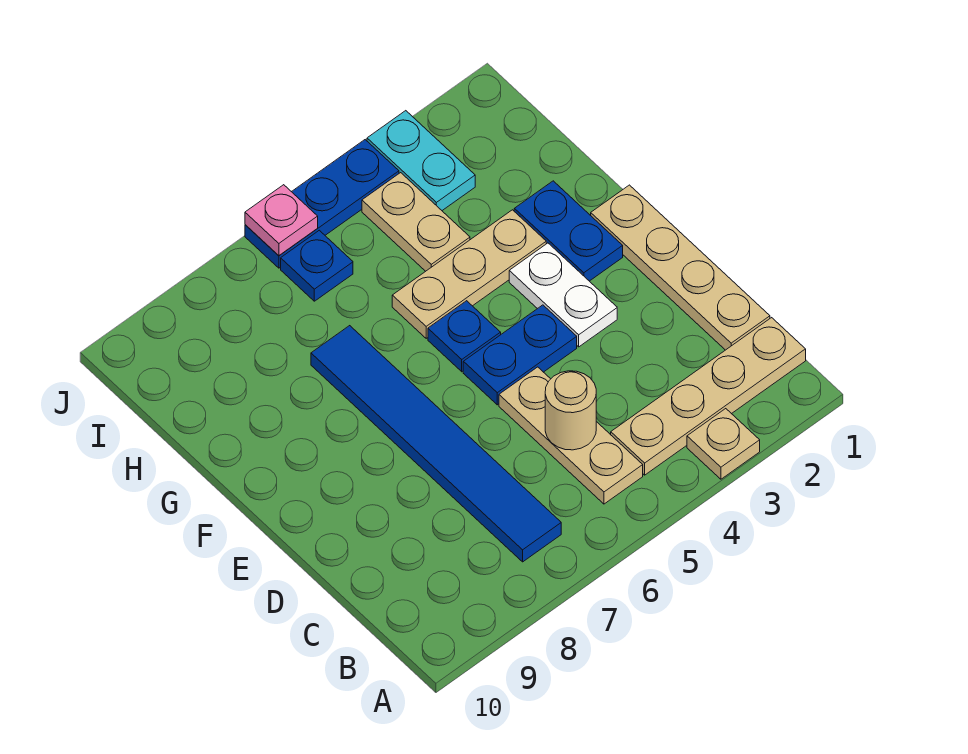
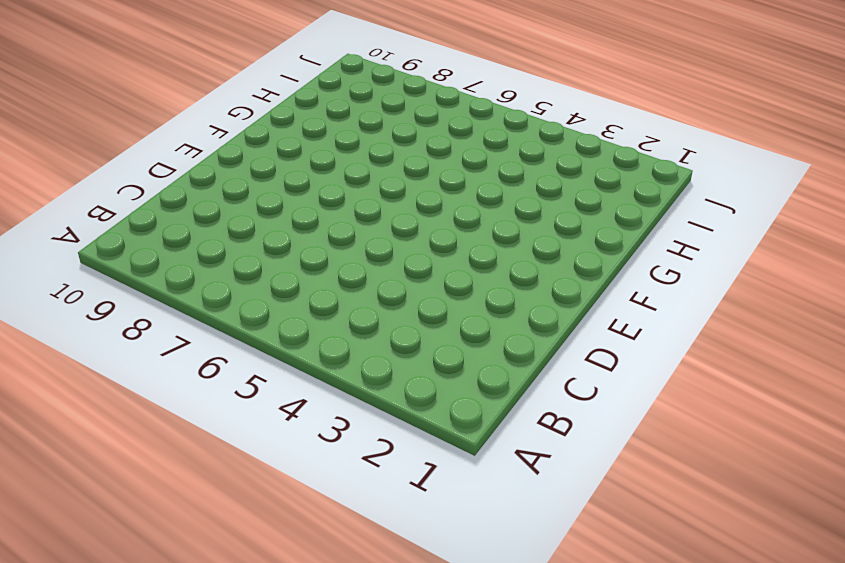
none -> tan 1x1 plate [687,409,760,479]
none -> tan 1x4 plate [611,318,806,475]
none -> tan 1x3 plate [499,367,643,504]

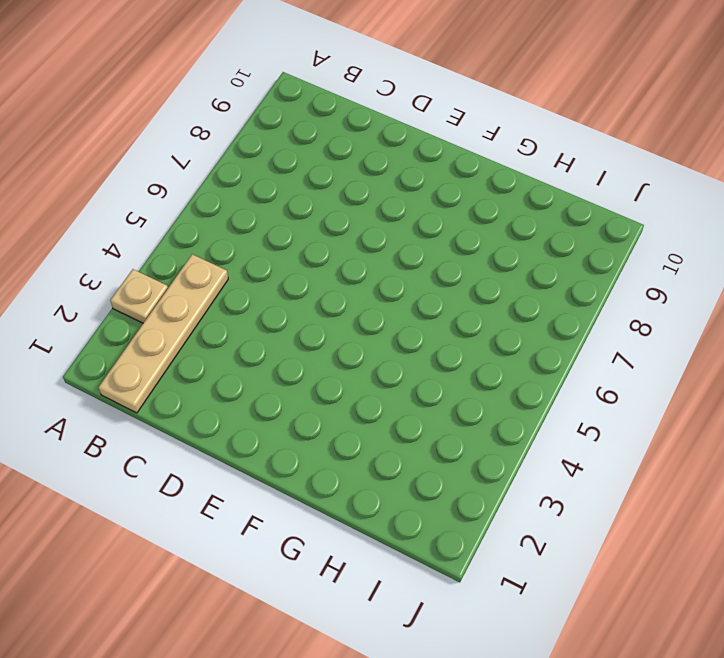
none -> tan 1x3 plate [499,367,643,504]
none -> blue 1x6 tile [311,326,561,562]
none -> tan 1x4 plate [591,185,770,350]

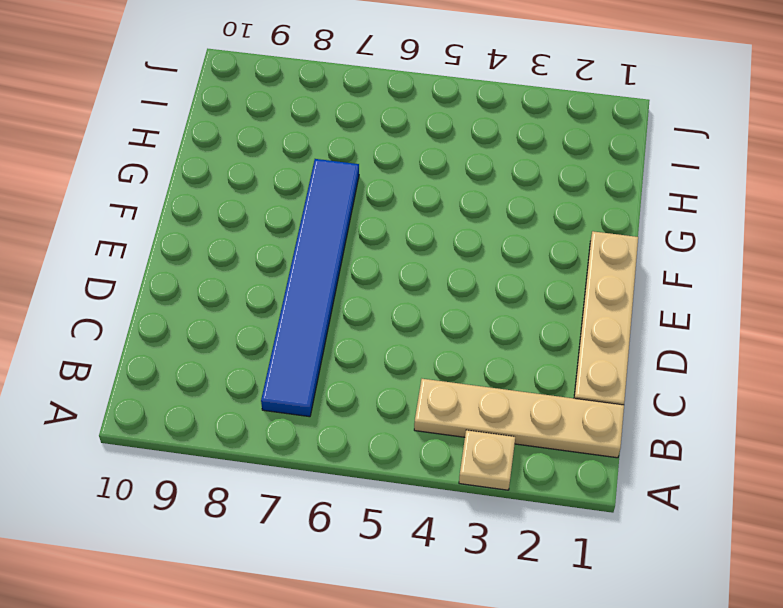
none -> tan 1x3 plate [499,367,643,504]
none -> white 1x2 plate [509,243,617,347]
none -> blue 1x2 plate [463,305,577,405]

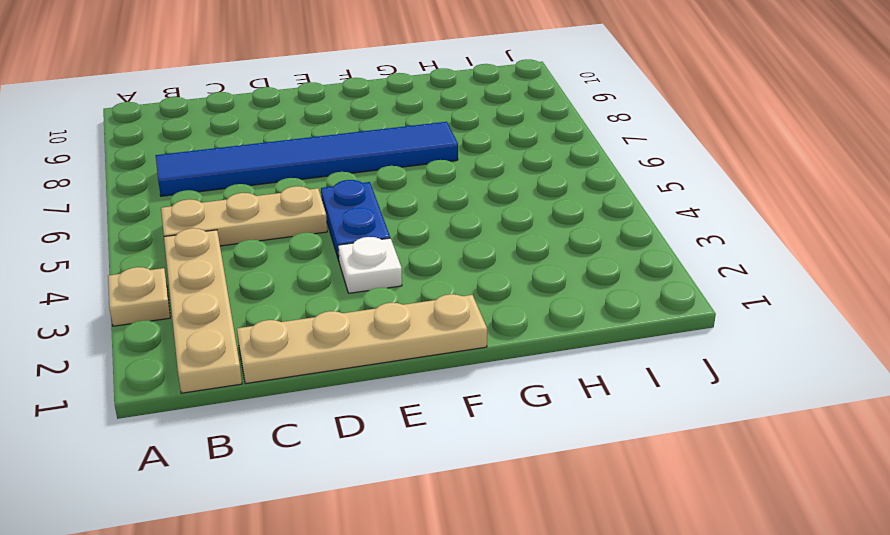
white 1x1 plate [338,237,402,293] -> white 1x2 plate [509,243,617,347]
none -> blue 1x2 plate [514,181,623,281]
none -> blue 1x1 plate [428,301,501,372]
none -> tan 1x3 plate [392,210,546,338]

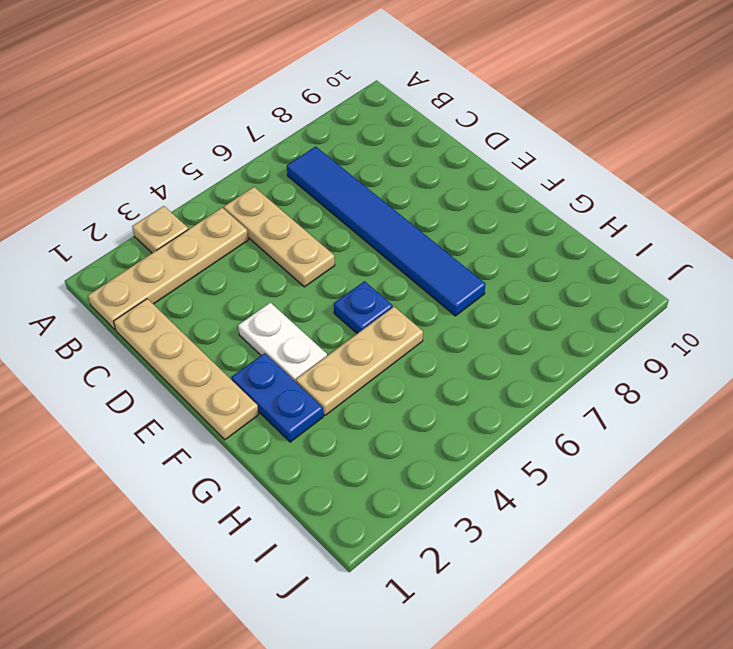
none -> blue 1x2 plate [463,305,577,405]
none -> tan 1x2 plate [362,173,470,271]
none -> cyan 1x2 plate [367,111,475,210]

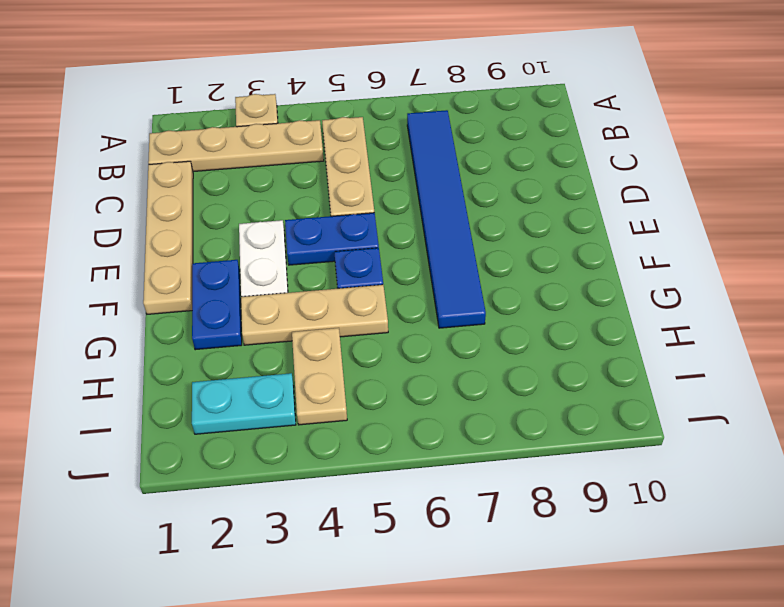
cyan 1x2 plate [192,373,296,434] -> cyan 1x2 plate turned to [367,111,475,210]
none -> blue 1x1 plate [281,230,353,301]
none -> blue 1x3 plate [245,140,399,268]
none -> tan 1x1 round brick [545,371,596,450]

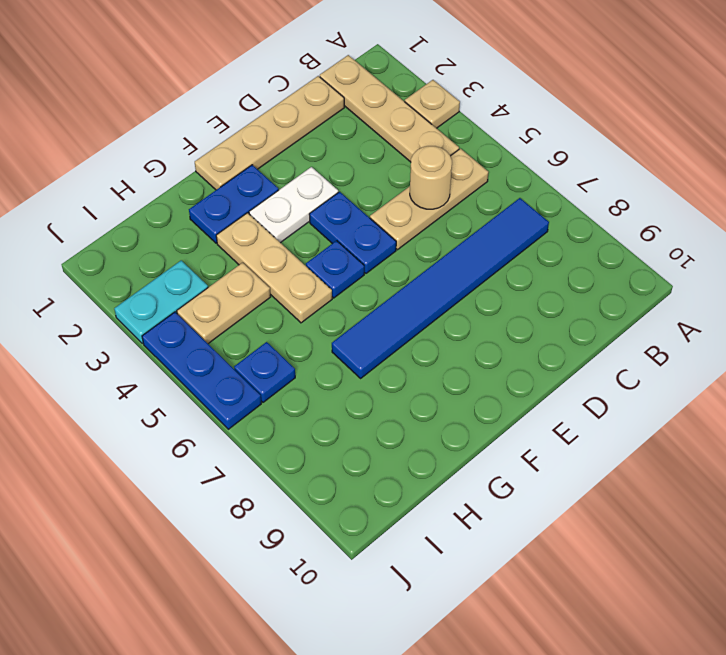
none -> pink 1x1 plate [245,185,318,255]

